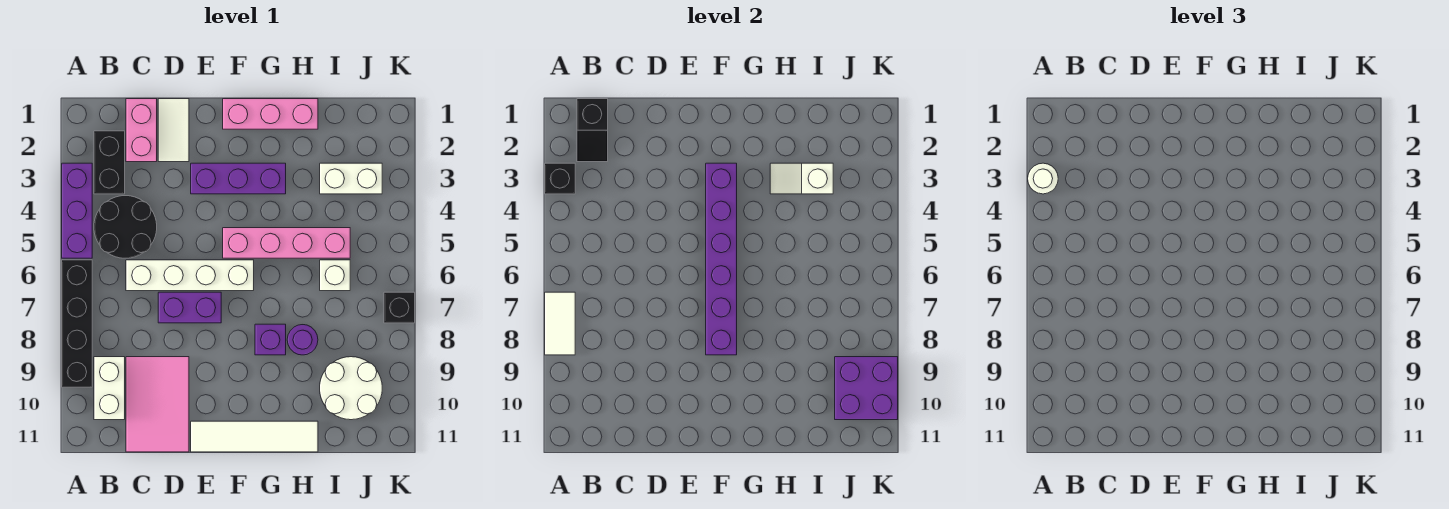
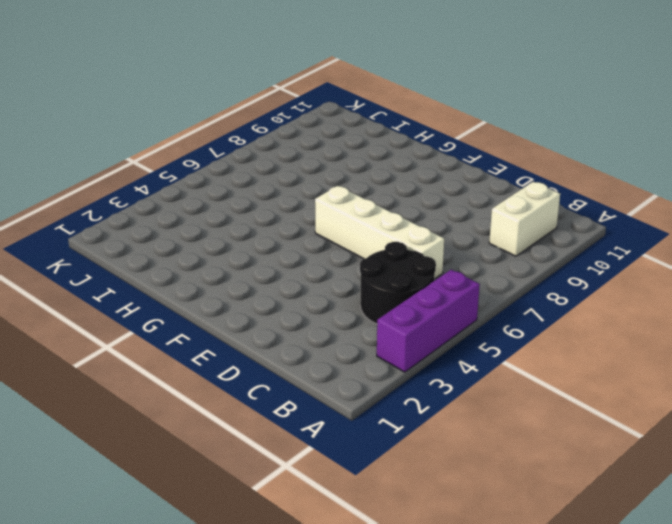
none -> black 1x4 brick [62,260,92,387]
none -> black 1x2 brick [94,131,125,194]
none -> pink 1x2 brick [126,99,157,162]

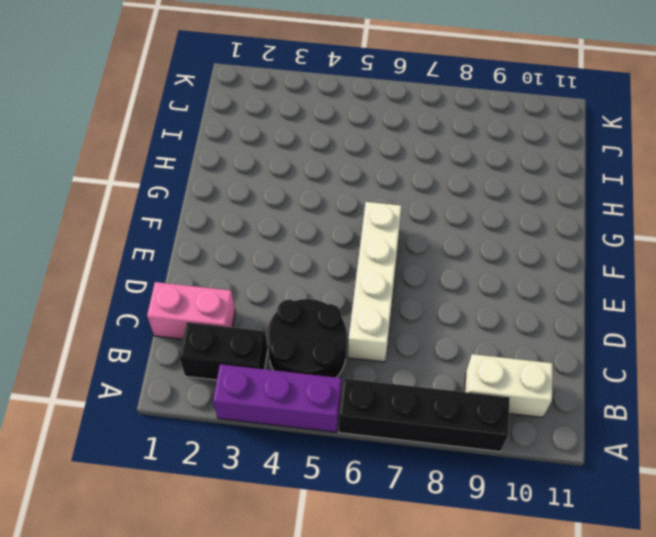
none -> pink 2x3 tile [126,357,189,452]
none -> white 1x2 tile [158,99,189,162]
none -> purple 1x2 brick [158,292,221,323]

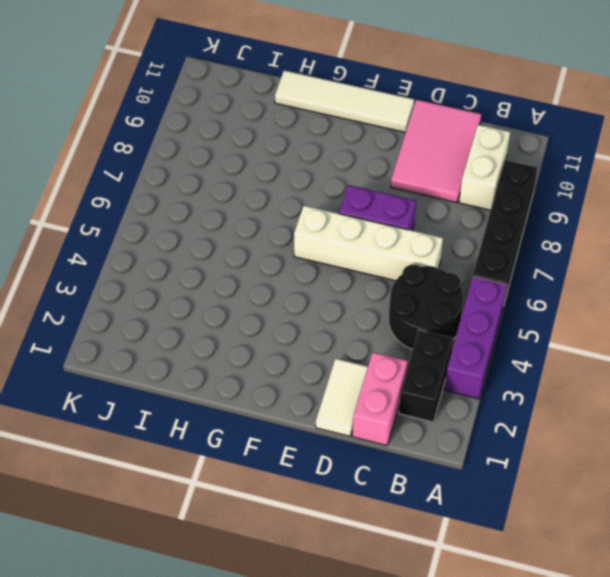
none -> purple 1x3 brick [191,163,286,194]
none -> pink 1x3 brick [223,99,318,129]
none -> pink 1x4 brick [223,228,350,258]

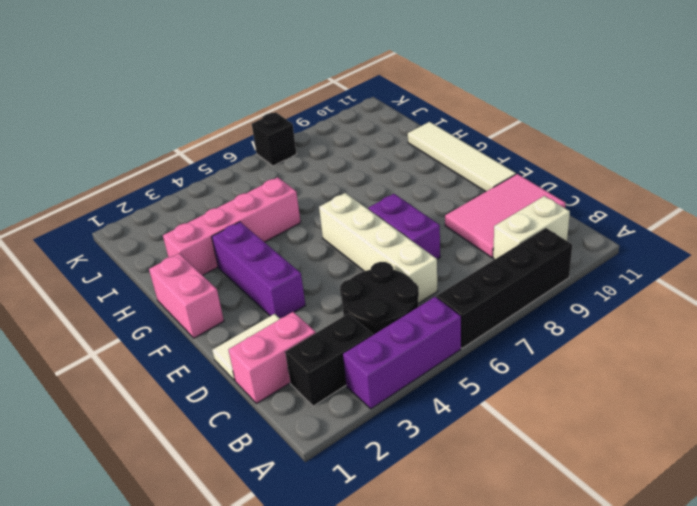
pink 1x2 brick [149,253,224,338] -> pink 1x3 brick [223,99,318,129]
pink 1x4 brick [163,177,301,275] -> pink 1x4 brick turned to [223,228,350,258]
none -> purple 1x1 brick [255,324,286,355]
none -> purple 1x1 round brick [287,325,318,355]
none -> white 1x2 brick [320,163,382,194]

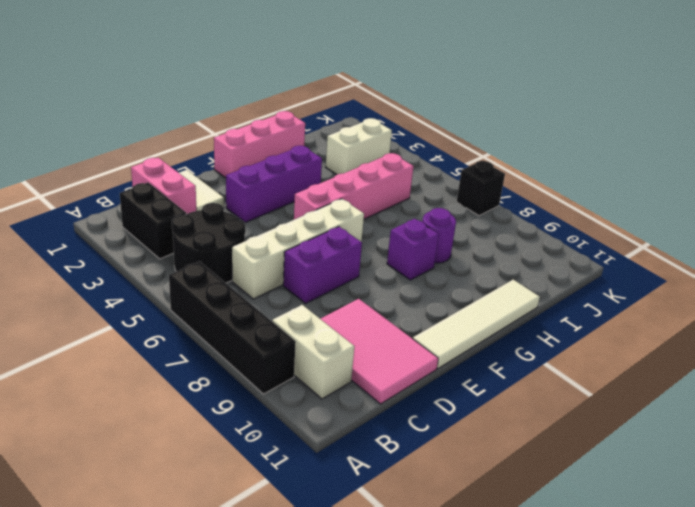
none -> purple 1x3 brick [62,163,92,258]
none -> white 1x1 brick [320,260,350,291]
none -> white 2x2 round brick [320,357,382,420]

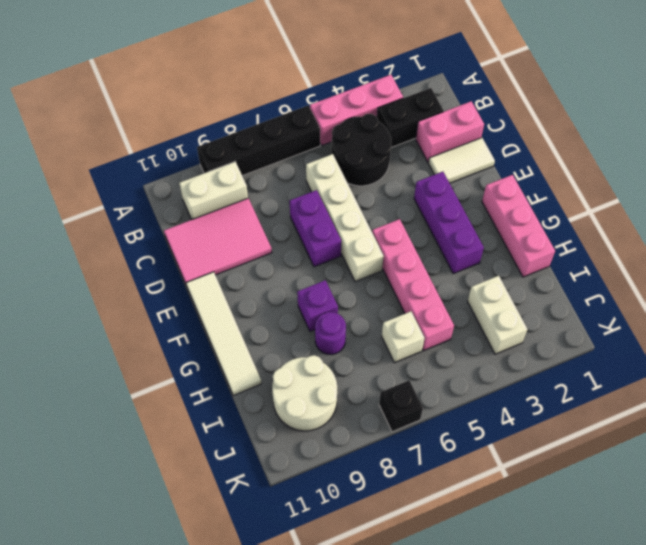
pink 1x3 brick [310,75,403,145] -> purple 1x3 brick [62,163,92,258]
none -> black 1x1 brick [545,163,575,194]
none -> white 1x2 tile [545,292,575,355]
none -> black 1x2 slope [577,99,608,162]

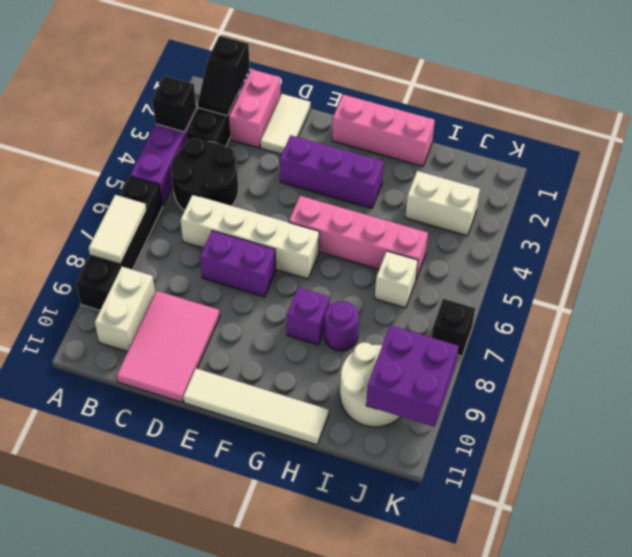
none -> purple 1x6 brick [706,163,737,355]
none -> white 1x2 slope [770,163,833,194]
none -> white 1x1 round brick [1028,163,1058,194]

